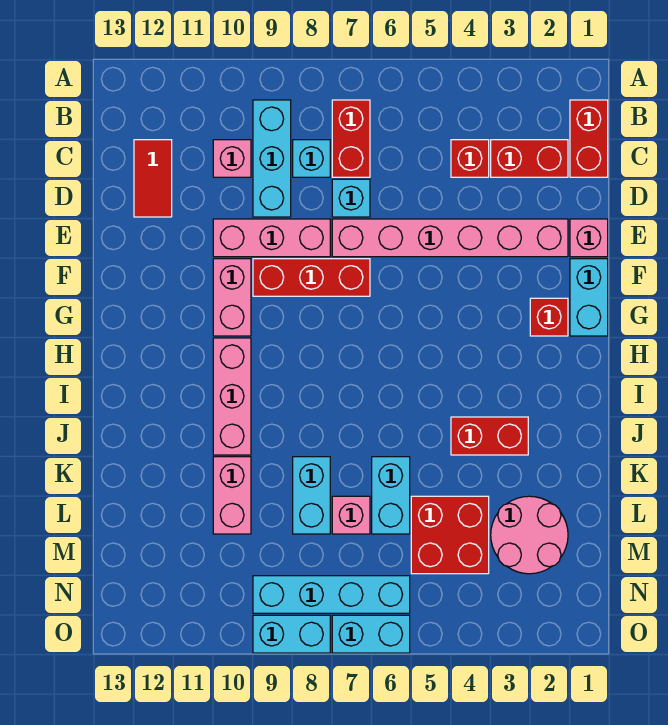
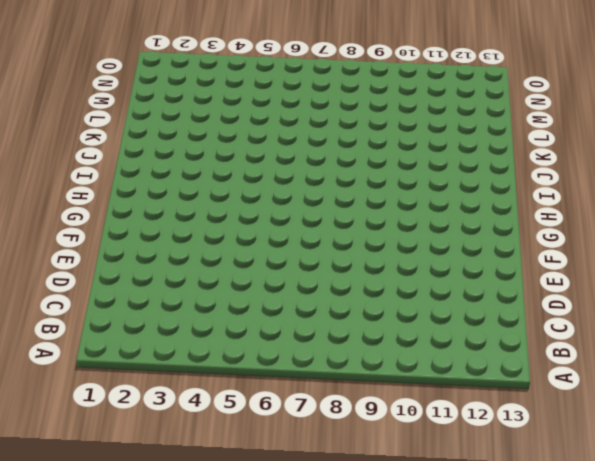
none -> red 1x2 brick [570,100,608,177]
none -> red 1x2 brick [332,100,370,177]
none -> cyan 1x3 brick [253,100,291,217]

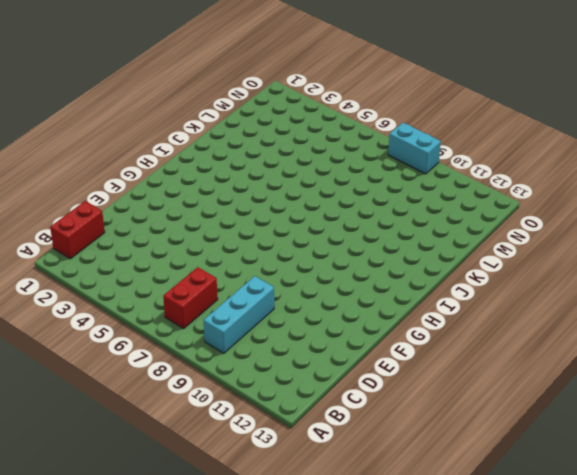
none -> red 1x2 brick [491,140,568,177]
none -> red 1x1 brick [451,140,489,177]
none -> cyan 1x1 brick [293,140,330,177]

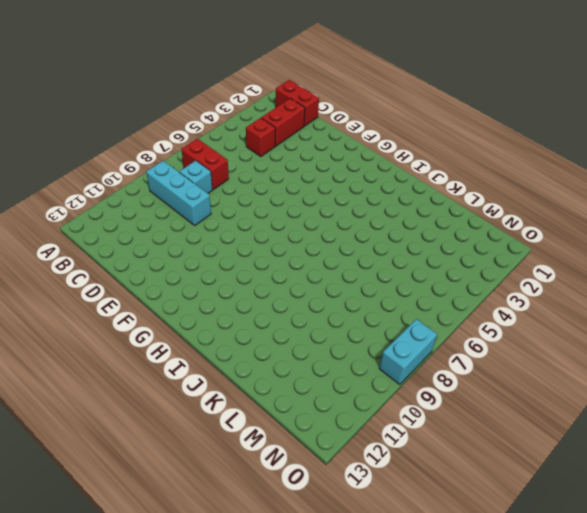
none -> pink 1x1 brick [213,140,251,177]
none -> red 1x2 tile [134,140,172,217]
none -> cyan 1x1 brick [332,179,370,217]

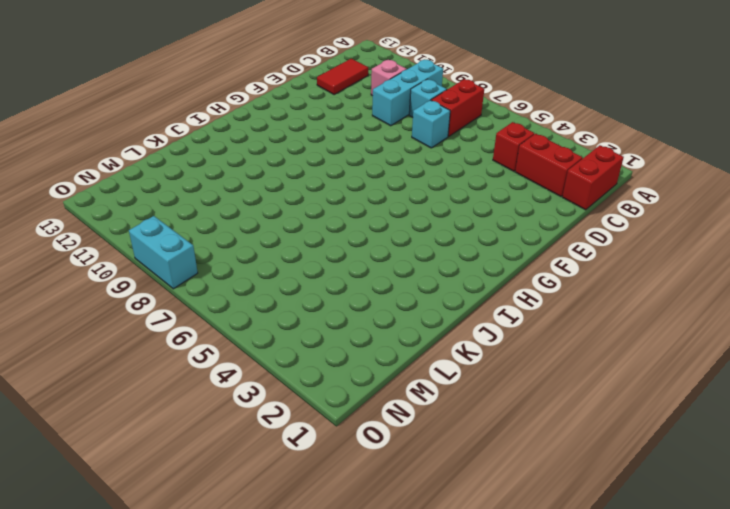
none -> pink 1x1 brick [570,219,608,257]
none -> pink 1x6 brick [332,219,568,257]
none -> pink 1x3 brick [213,219,330,257]

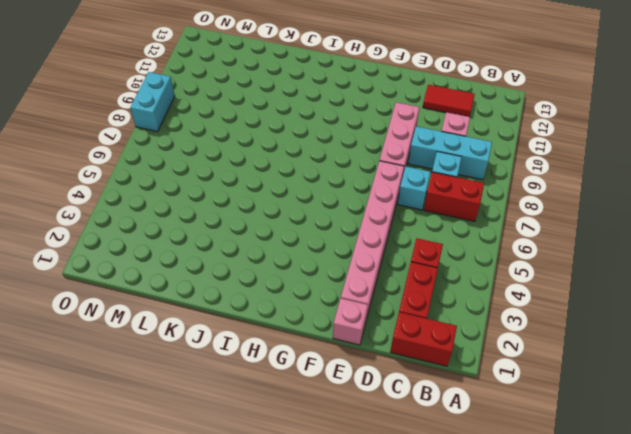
none -> cyan 1x2 brick [570,259,608,336]
none -> red 1x3 brick [253,259,370,296]
none -> pink 1x2 brick [213,259,251,336]

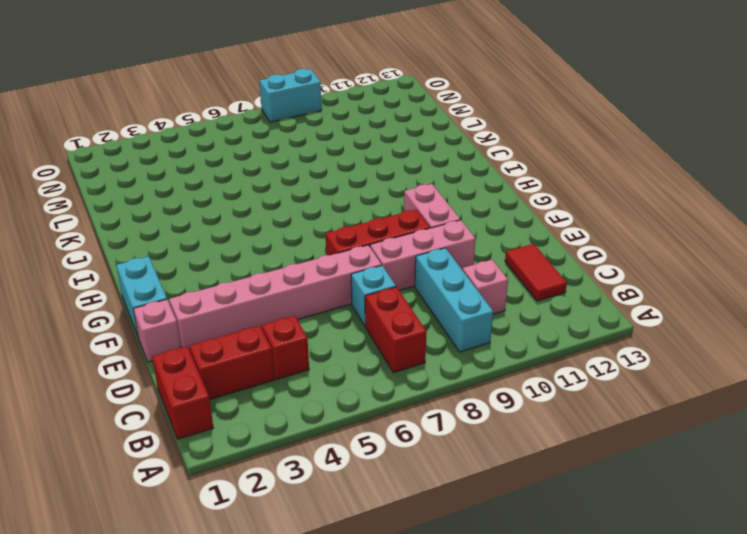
none -> cyan 1x1 brick [293,140,330,177]
none -> red 1x1 brick [530,298,568,336]
none -> pink 1x3 brick [213,338,251,455]

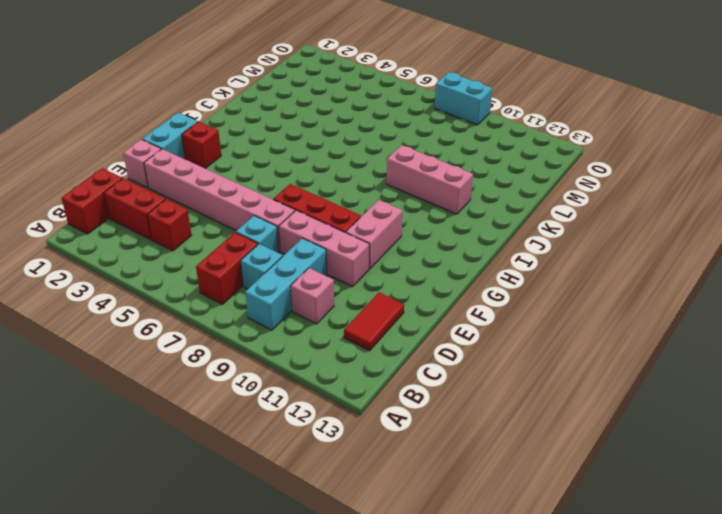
pink 1x3 brick [387,145,473,214] -> pink 1x3 brick turned to [213,338,251,455]
none -> red 1x2 brick [451,417,528,455]
none -> cyan 1x2 brick [372,457,410,534]
none -> cyan 1x2 brick [293,457,330,534]

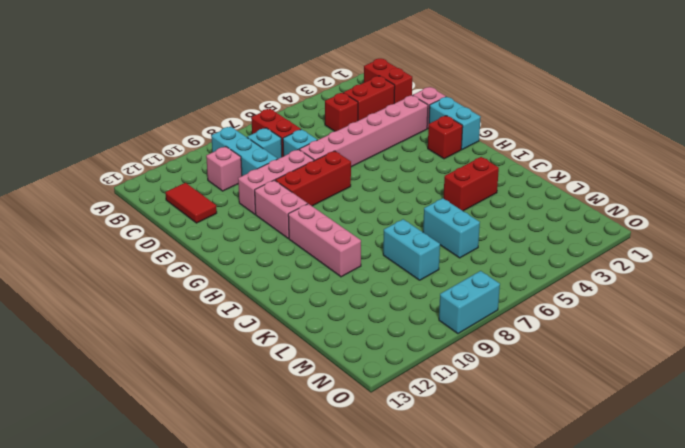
none -> pink 1x2 brick [213,457,251,534]
none -> pink 2x2 round brick [491,496,568,574]
none -> red 2x2 brick [411,496,489,574]

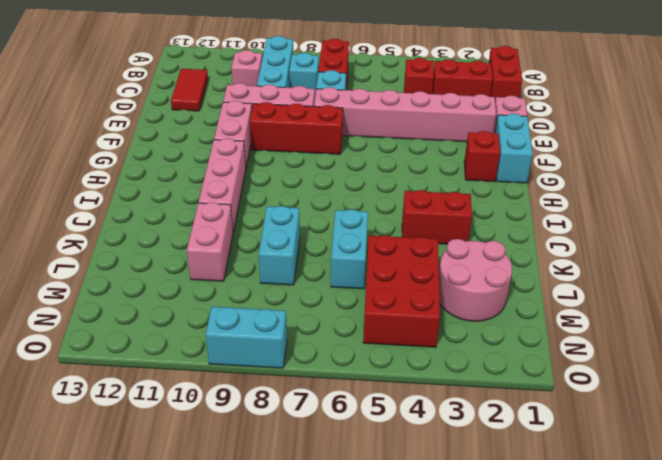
red 2x3 brick [363,235,440,347] -> red 2x2 brick [411,496,489,574]
none -> pink 1x1 brick [332,496,370,534]
none -> cyan 1x4 brick [253,576,410,613]
none -> cyan 1x2 brick [332,615,410,653]

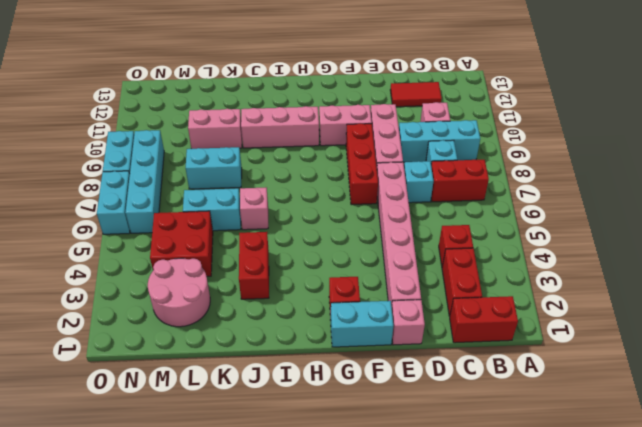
pink 1x1 brick [240,188,268,230] -> pink 1x1 brick moved to [332,496,370,534]

